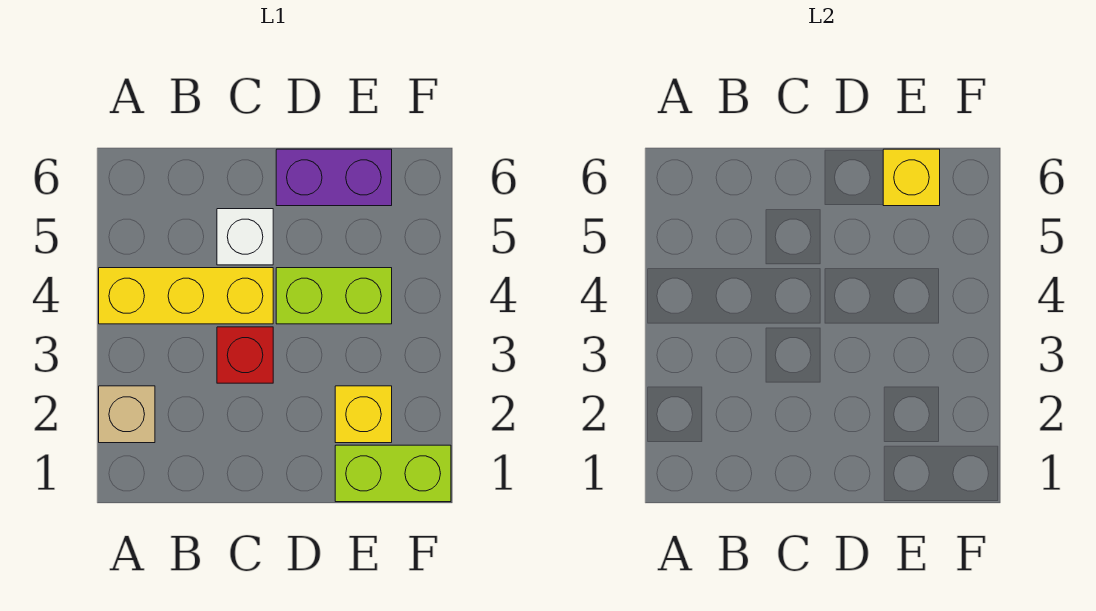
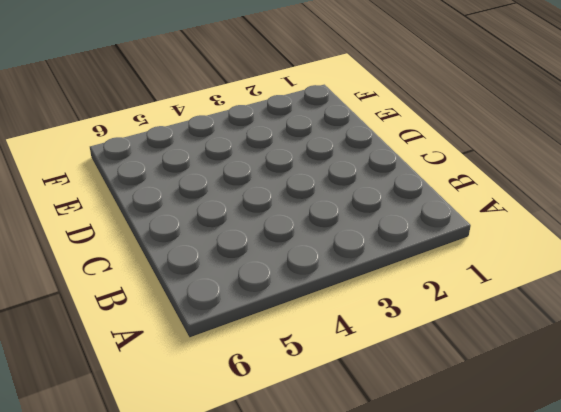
none -> tan 1x1 brick [99,386,155,443]
none -> yellow 1x3 brick [99,268,273,324]

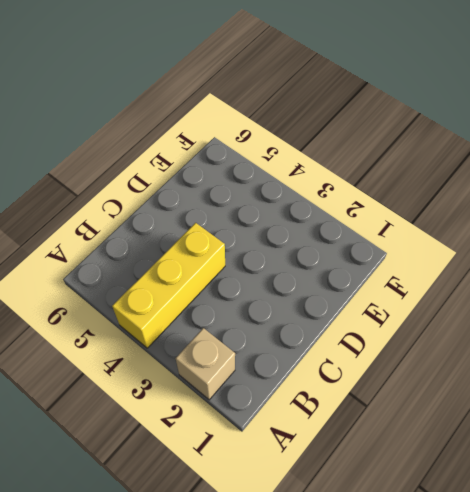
none -> red 1x1 brick [217,327,273,383]
none -> white 1x1 brick [217,209,273,265]

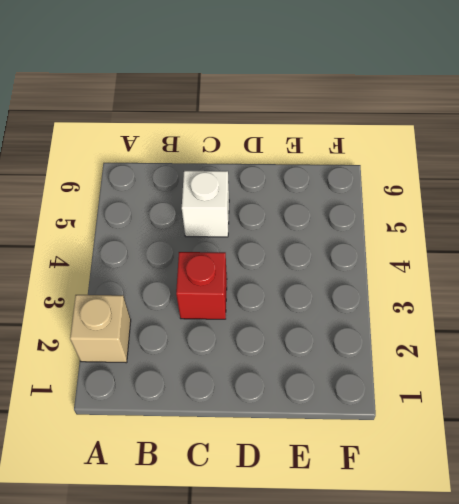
none -> yellow 1x3 brick [99,268,273,324]
none -> lime 1x2 brick [276,268,392,324]

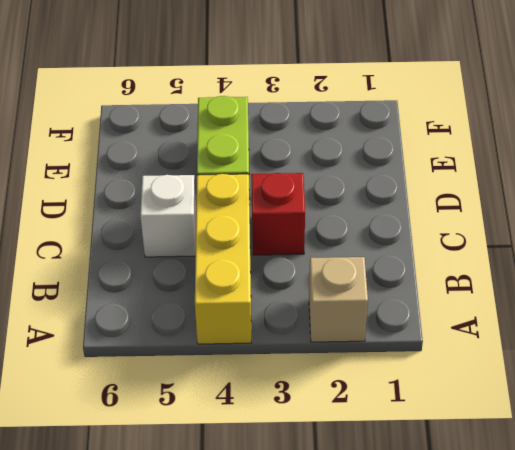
none -> purple 1x2 brick [276,149,392,206]
none -> lime 1x2 brick [335,445,451,502]

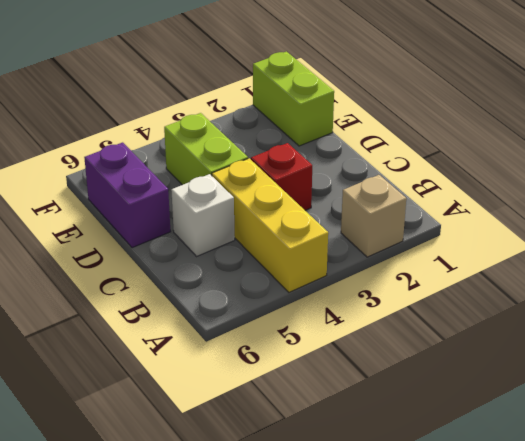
none -> yellow 1x1 brick [335,386,392,443]
none -> yellow 1x1 brick [883,149,940,206]

